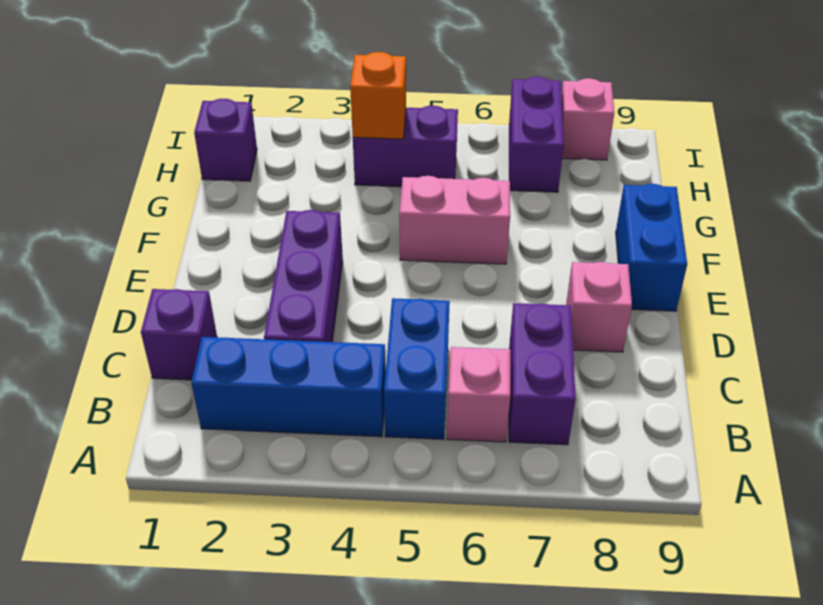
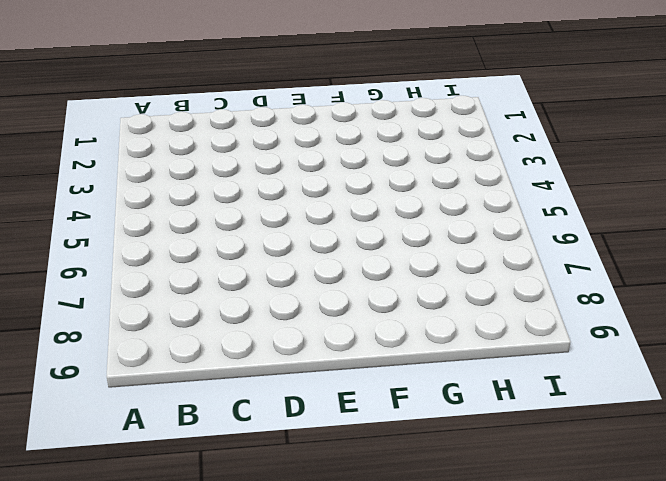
none -> blue 1x3 brick [191,337,386,437]
none -> blue 1x2 brick [384,298,450,439]
none -> pink 1x1 brick [447,347,510,442]

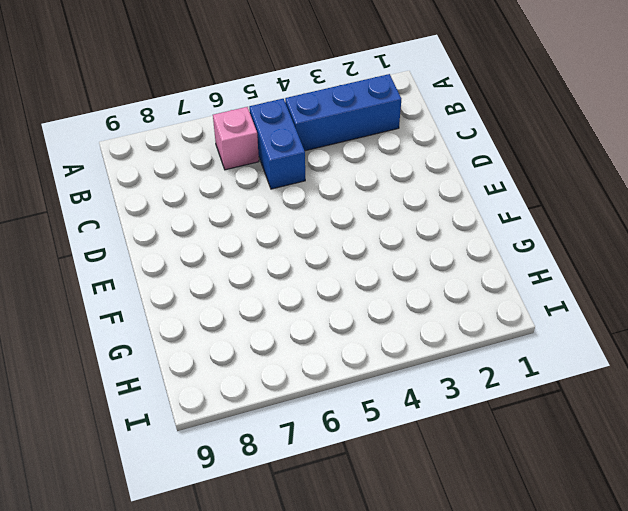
none -> purple 1x2 brick [509,303,576,445]
none -> purple 1x1 brick [141,289,217,380]
none -> purple 1x3 brick [264,210,343,342]

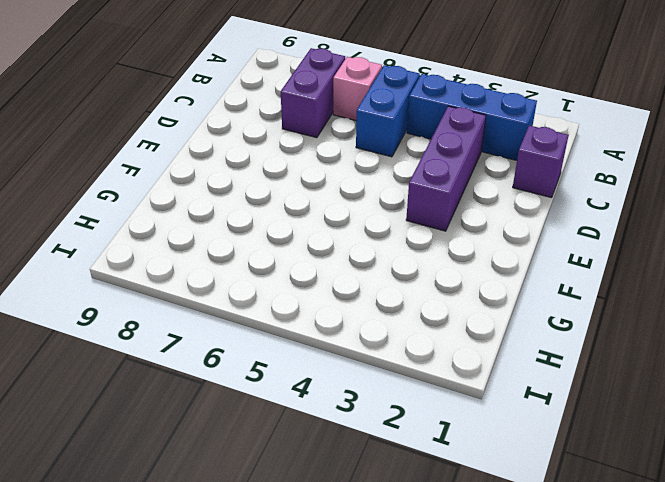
none -> pink 1x1 brick [566,262,632,352]
none -> blue 1x2 brick [616,184,687,311]
none -> pink 1x2 brick [399,176,510,264]

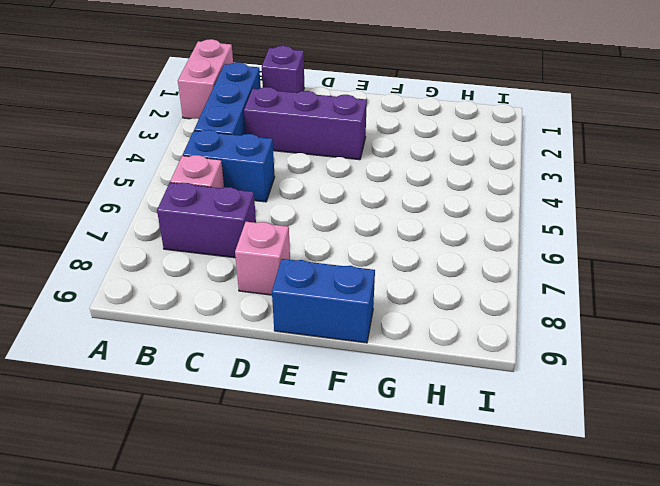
pink 1x2 brick [178,39,233,119] -> pink 1x2 brick moved to [399,176,510,264]
none -> purple 1x1 brick [194,99,257,181]
none -> purple 1x2 brick [353,106,458,187]
none -> purple 1x2 brick [509,77,564,192]

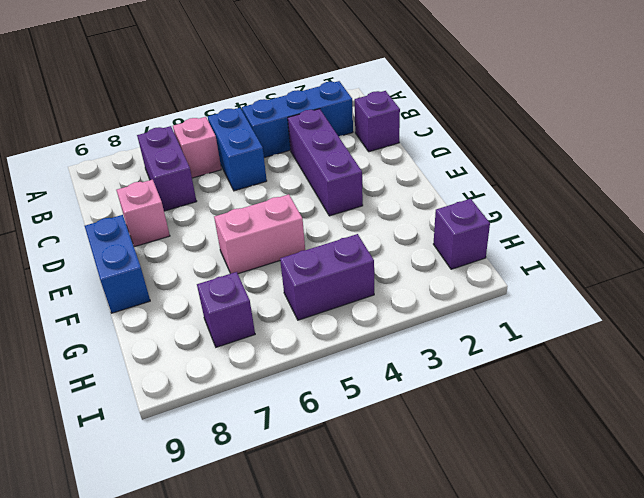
purple 1x1 brick [197,272,255,347] -> purple 1x2 brick [509,77,564,192]
none -> pink 1x1 brick [561,78,614,160]
none -> orange 1x1 brick [350,52,406,139]

